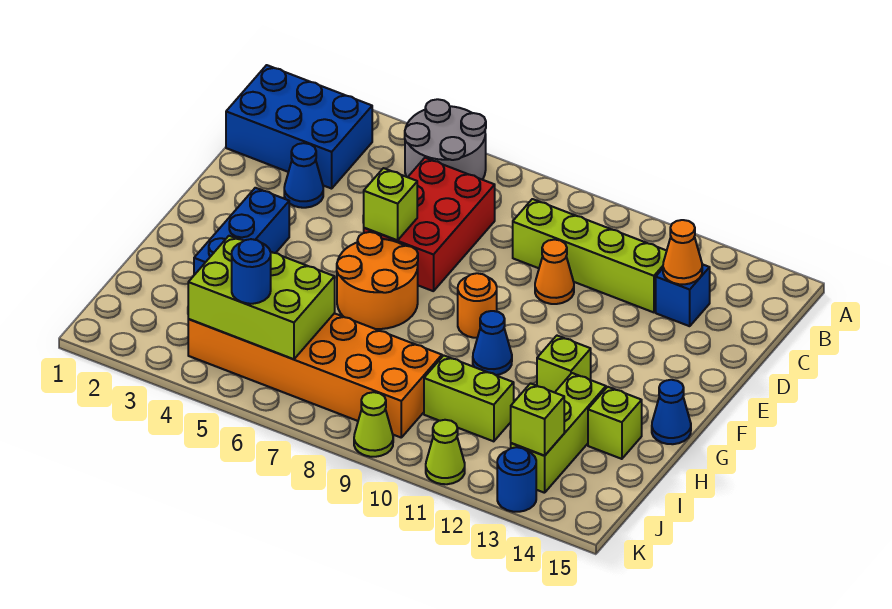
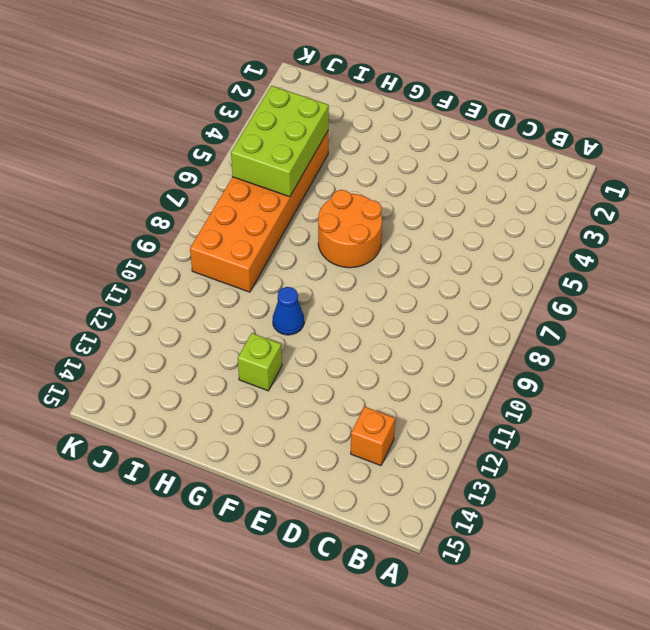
orange 1x1 brick [351,406,395,466] -> blue 1x1 brick [656,264,710,326]
none -> grey 2x2 round brick [405,99,486,180]
none -> blue 2x3 brick [226,65,372,189]
none -> red 2x3 brick [364,158,495,291]

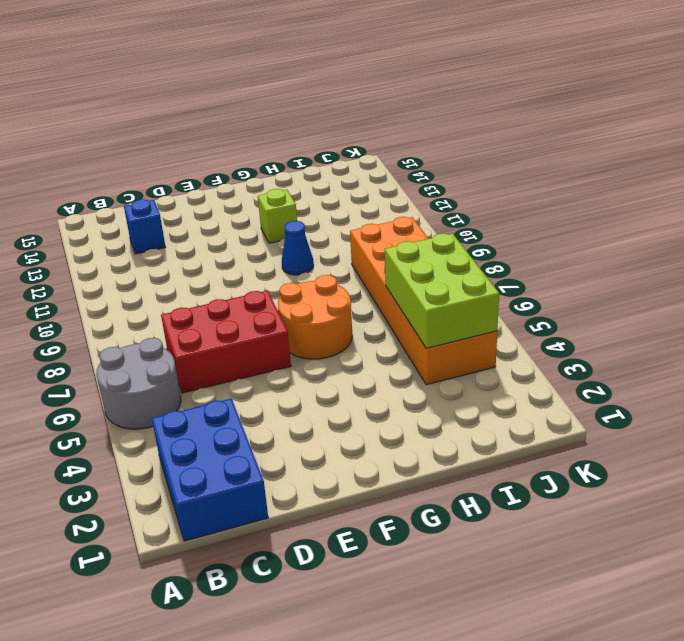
none -> lime 1x4 brick [513,199,667,312]
none -> blue 1x1 cone [284,143,323,208]
none -> orange 1x1 cone [535,240,574,304]

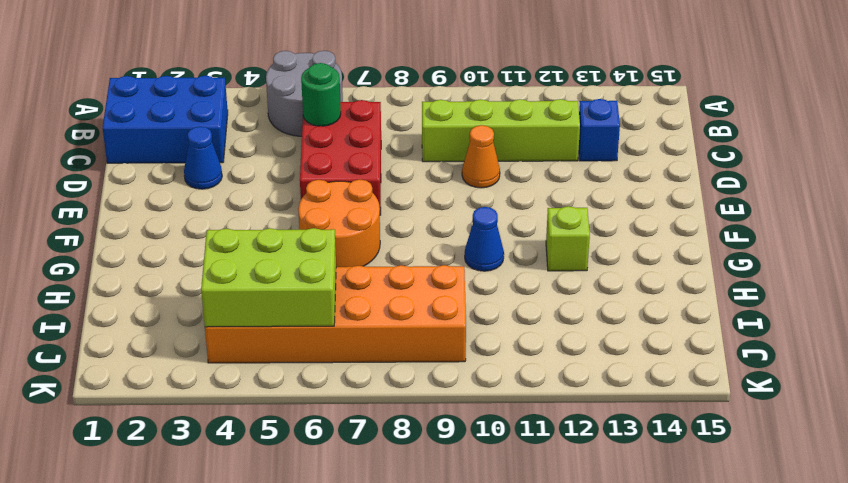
green 1x1 round brick [301,63,341,126] -> none
none -> blue 1x3 brick [194,188,289,275]
none -> orange 1x1 round brick [458,273,497,338]
none -> blue 1x1 cone [652,380,691,444]

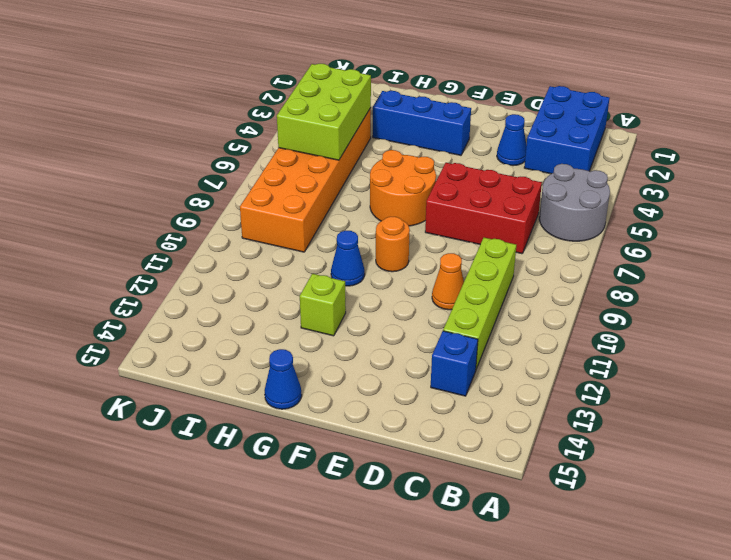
none -> lime 1x3 brick [511,373,606,493]
none -> lime 1x1 brick [588,387,642,459]
none -> lime 1x2 brick [424,356,514,441]

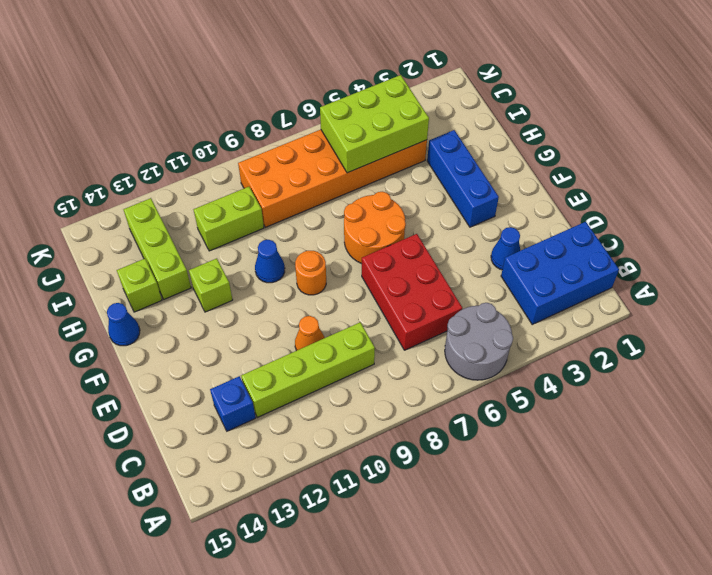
none -> lime 1x1 cone [354,392,393,457]
none -> lime 1x1 cone [426,420,465,484]
none -> blue 1x1 round brick [497,447,536,512]

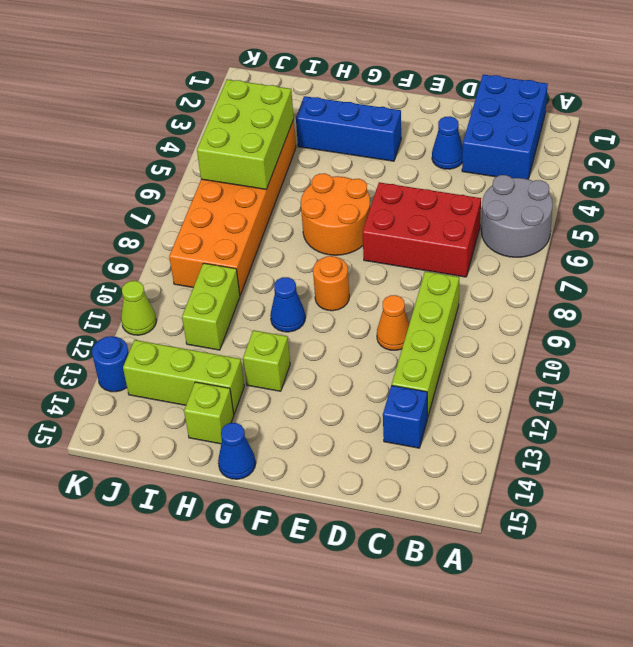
none -> lime 1x1 cone [354,392,393,457]
none -> orange 1x1 cone [663,220,702,284]
none -> lime 1x1 brick [364,168,417,240]

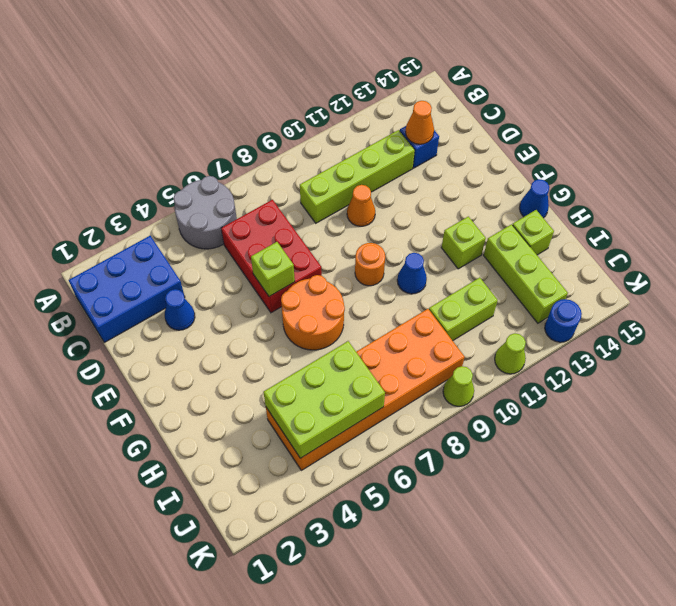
none -> blue 1x3 brick [194,188,289,275]
none -> lime 1x1 brick [511,383,564,456]
none -> blue 1x1 round brick [232,239,271,304]

